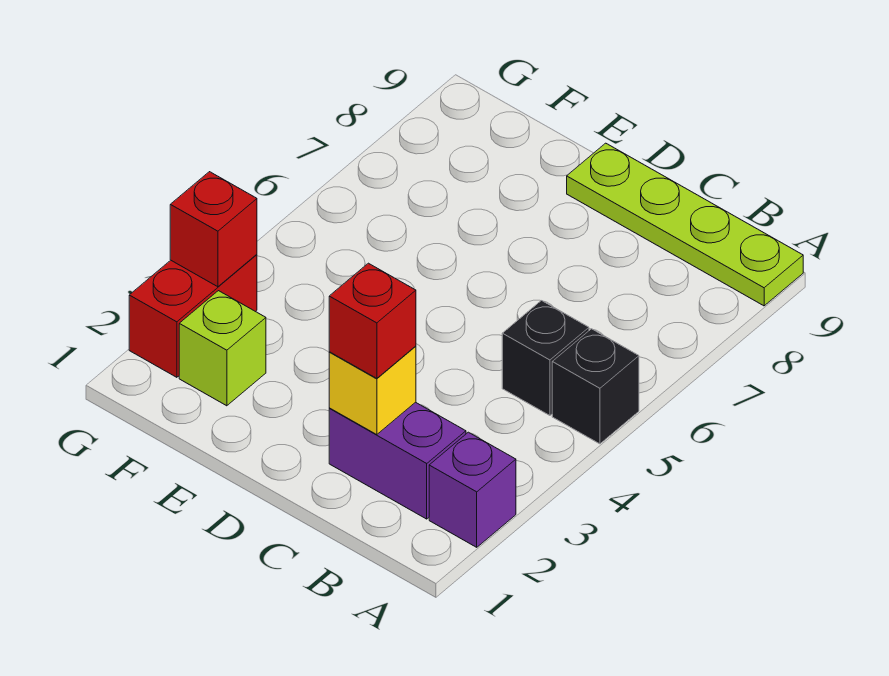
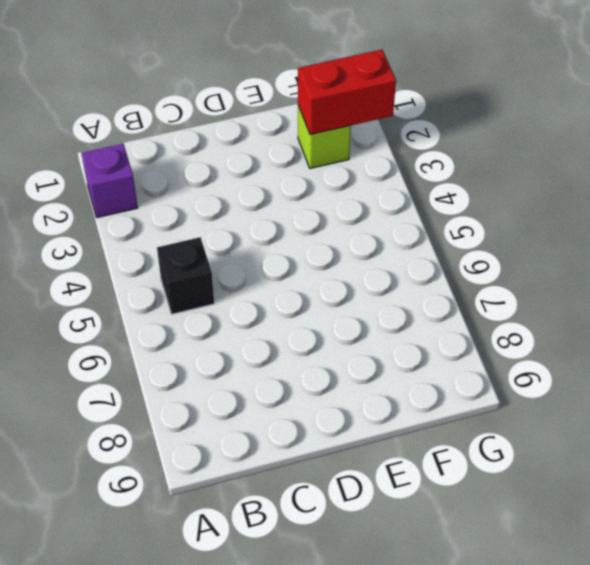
red 1x2 brick [298,50,396,135] -> red 1x2 brick turned to [129,255,257,377]
none -> black 1x1 brick [552,329,639,444]
none -> lime 1x4 plate [567,143,803,306]

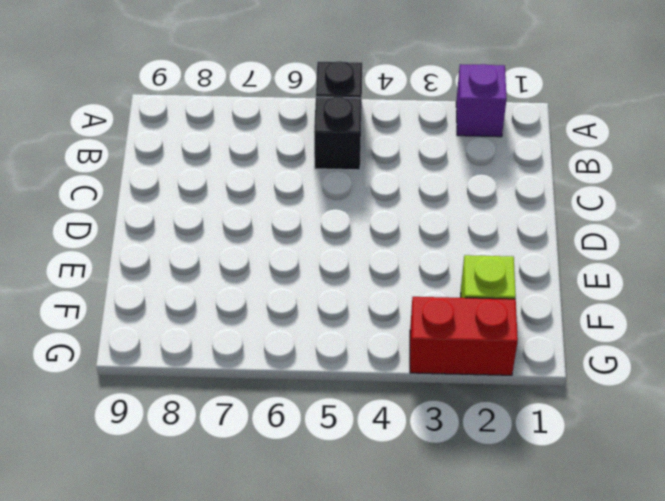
none -> lime 1x4 plate [567,143,803,306]
none -> purple 1x2 brick [329,402,466,519]

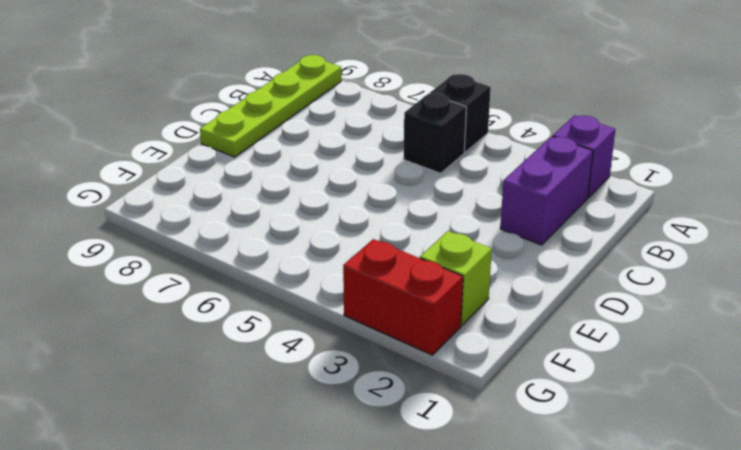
none -> yellow 1x1 brick [329,346,416,435]
none -> red 1x1 brick [170,172,257,287]

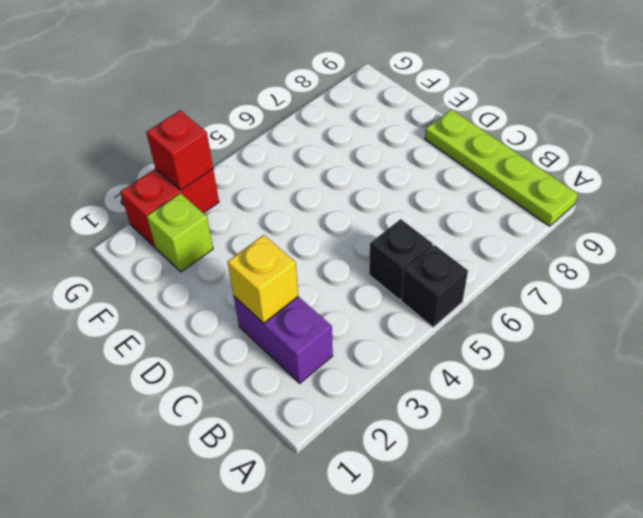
none -> purple 1x1 brick [429,432,516,547]
none -> red 1x1 brick [329,263,416,378]

